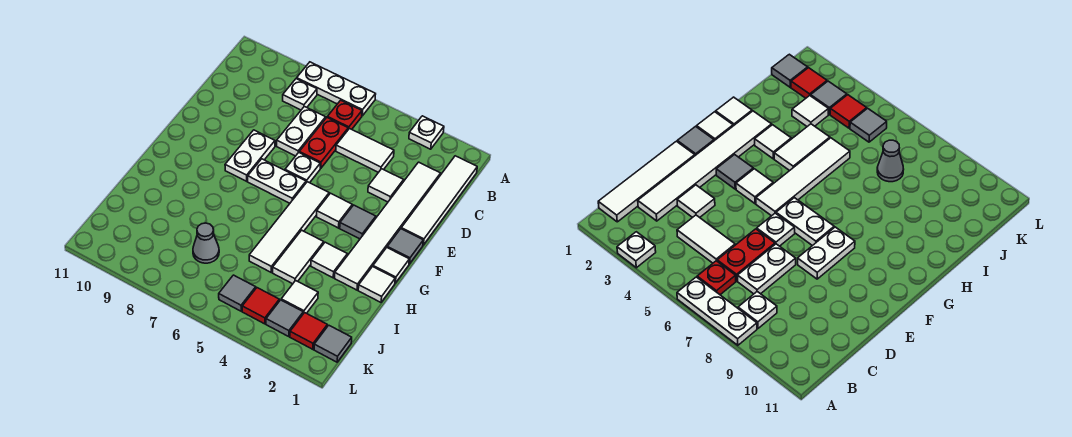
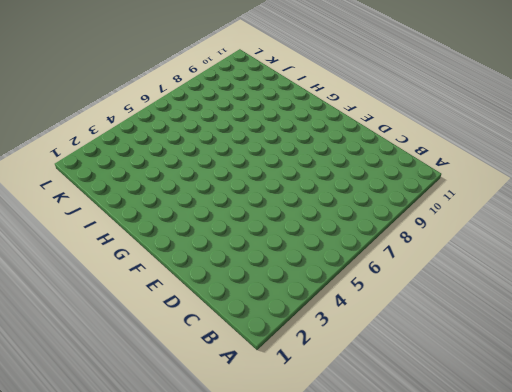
none -> white 1x1 plate [409,116,444,149]
none -> white 1x3 plate [297,62,376,116]
none -> white 1x4 tile [401,156,477,245]

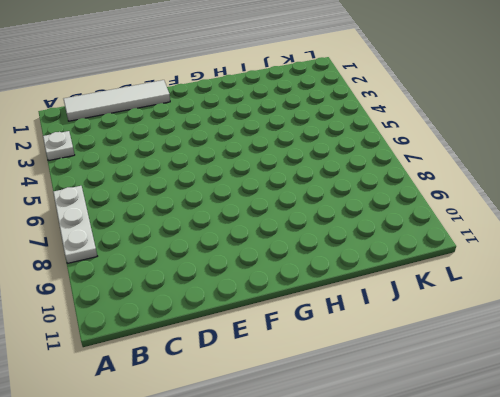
none -> red 1x1 plate [327,100,362,129]
none -> white 1x1 plate [283,79,317,110]
none -> white 1x6 tile [335,162,441,290]

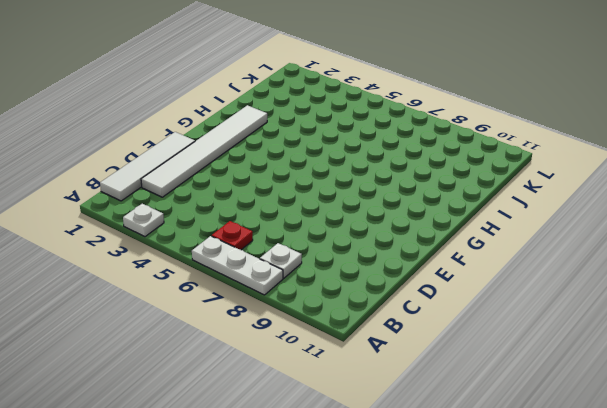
none -> white 1x2 tile [336,129,394,172]
none -> red 1x2 plate [299,118,348,168]
none -> white 1x2 plate [277,106,326,156]

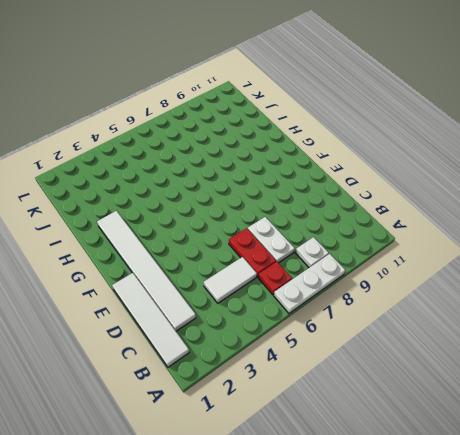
none -> white 1x1 plate [409,116,444,149]
none -> white 1x1 tile [368,169,404,202]
none -> white 1x1 plate [285,152,320,183]

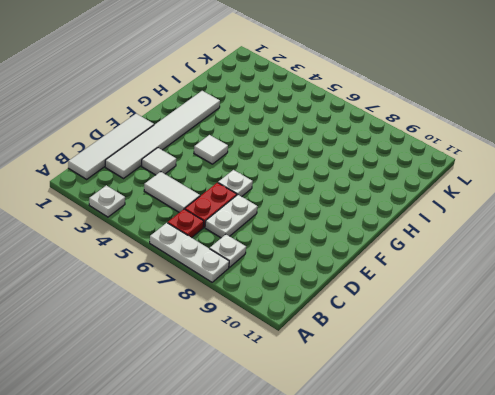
none -> white 1x2 plate [225,130,275,181]
none -> grey 1x1 tile [387,229,423,264]
none -> grey 1x1 tile [340,205,376,239]

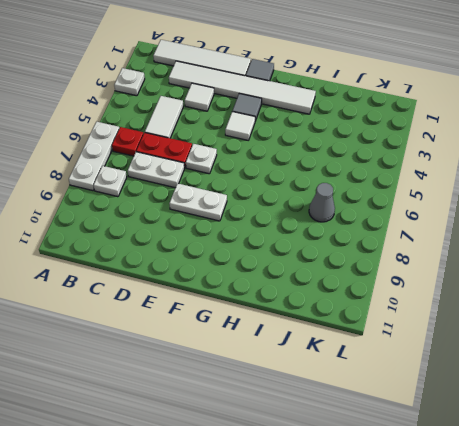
none -> white 1x4 tile [249,182,329,272]
none -> white 1x2 plate [248,159,306,203]
none -> white 1x1 tile [373,248,409,283]

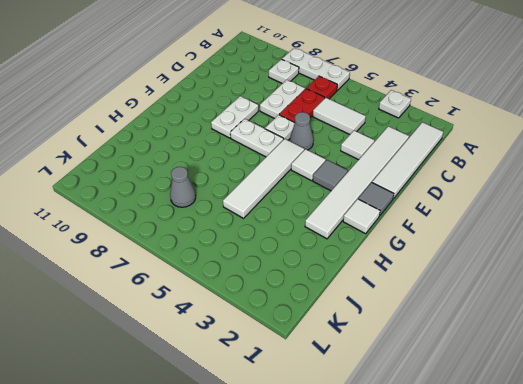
grey 1x1 cone [290,112,314,150] -> none
none -> white 1x1 tile [358,267,395,302]
none -> white 1x1 tile [311,242,347,278]
none -> white 1x2 tile [273,230,324,284]

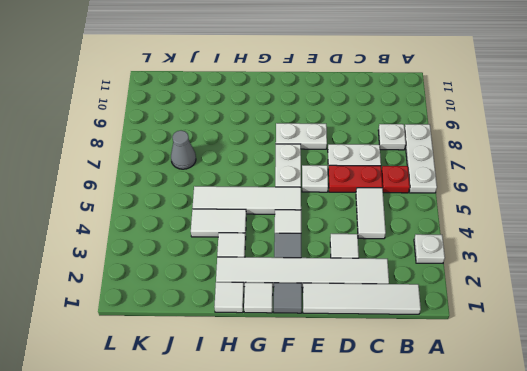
none -> white 1x1 tile [281,280,318,314]
none -> grey 1x1 tile [314,325,352,362]
none -> red 1x1 tile [290,313,327,349]

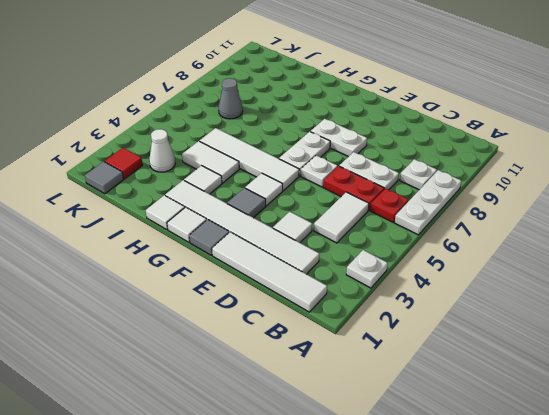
white 1x1 cone [149,129,175,172] -> white 1x1 tile [281,280,318,314]
none -> grey 1x1 tile [266,300,303,337]
none -> red 1x1 tile [242,288,279,324]
none -> grey 1x1 tile [219,275,256,311]

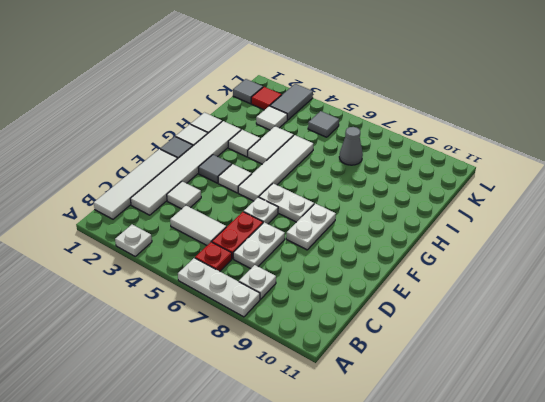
grey 1x2 tile [270,84,313,120] -> grey 1x1 tile [266,300,303,337]
none -> red 1x1 tile [242,288,279,324]

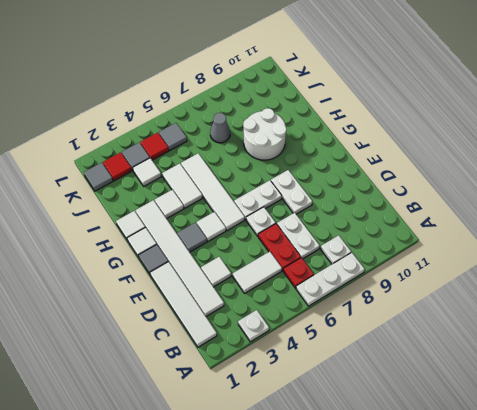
white 2x2 round brick [243,108,286,160] -> none

